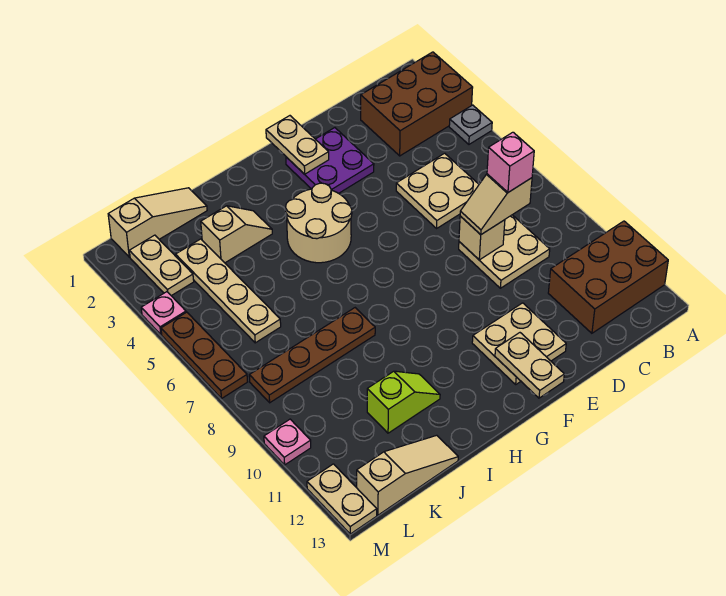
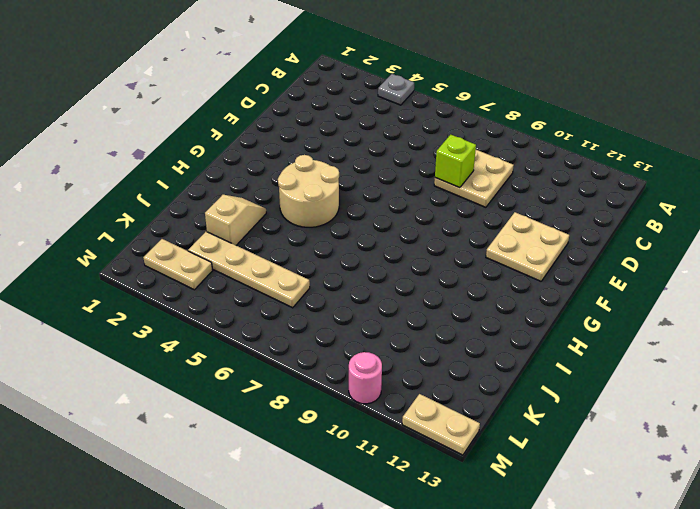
lime 1x1 brick [435,135,476,188] -> tan 1x1 brick [459,216,505,260]
pink 1x1 round brick [349,352,382,404] -> pink 1x1 plate [264,419,311,465]
none -> brown 2x3 brick [361,52,473,156]
none -> brown 2x3 brick [548,221,668,333]
none -> tan 2x2 plate [396,153,479,228]

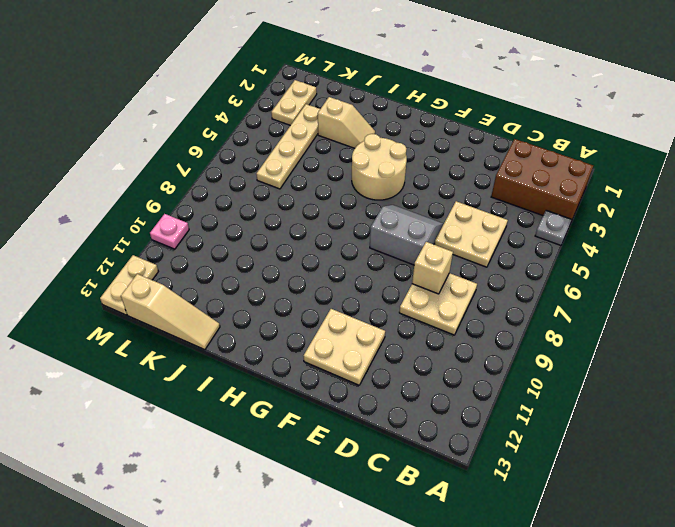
grey 2x2 slope [370,205,443,265] -> none
none -> brown 2x3 brick [548,221,668,333]
none -> purple 2x2 plate [286,128,374,193]
none -> brown 1x4 plate [249,308,375,403]

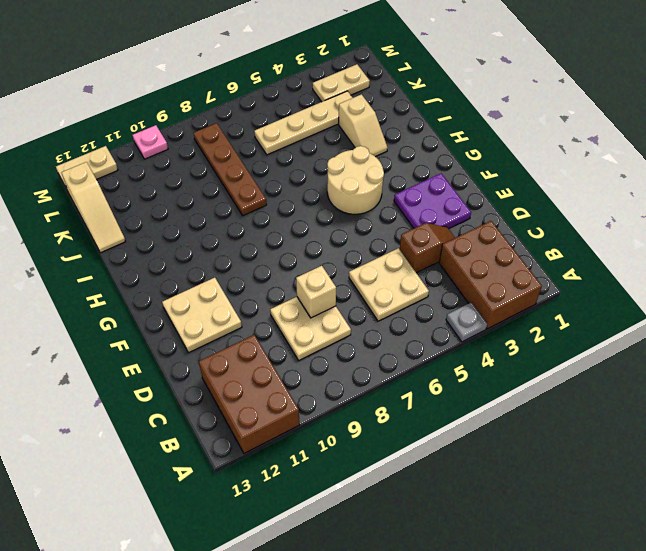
brown 1x2 slope [400,223,455,273] -> none
none -> lime 1x2 slope [367,371,440,433]
none -> tan 1x3 slope [108,188,207,257]
none -> pink 1x1 plate [141,292,186,335]

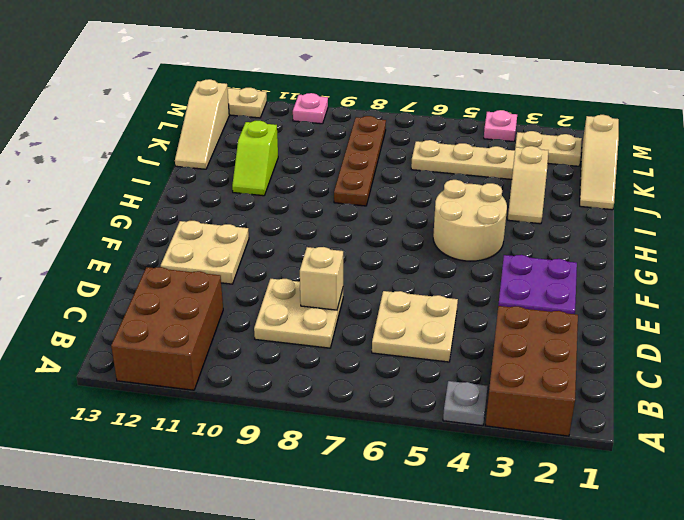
none -> brown 1x3 plate [161,312,247,399]
none -> tan 1x2 plate [266,116,329,174]
none -> tan 1x2 plate [495,333,564,398]

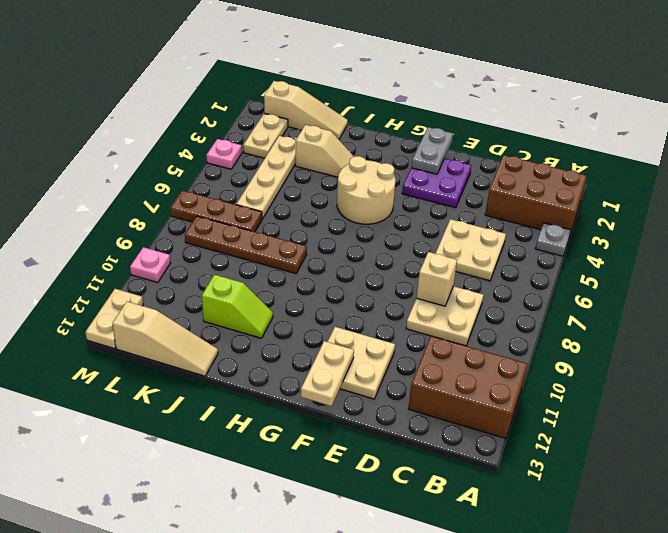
grey 1x2 plate [411,127,453,174] -> tan 1x2 plate [266,116,329,174]
brown 1x3 plate [170,190,262,232] -> brown 1x3 plate turned to [161,312,247,399]
none -> tan 1x2 slope [460,174,532,235]
none -> pink 1x1 brick [487,132,534,192]

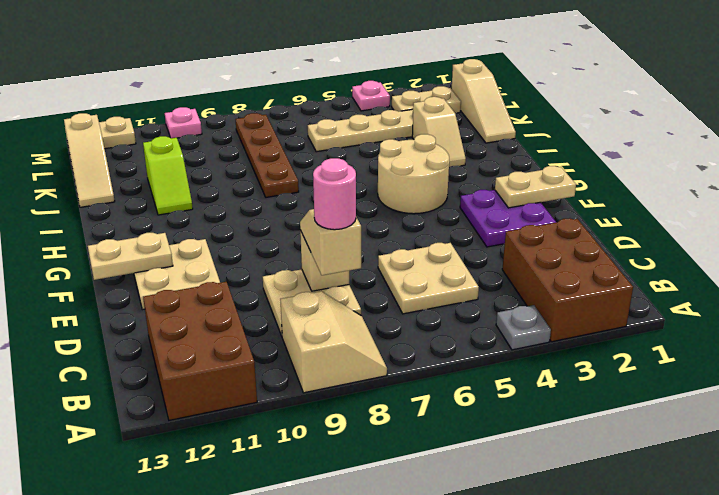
tan 2x2 slope [280,291,387,393] -> none
pink 1x1 round brick [313,158,356,230] -> pink 1x1 brick [487,132,534,192]
none -> brown 1x3 plate [161,312,247,399]

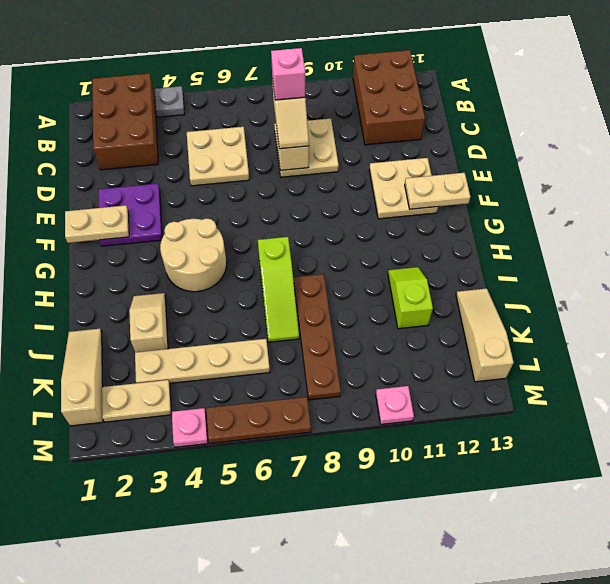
lime 1x3 slope [258,237,299,342] -> none
none -> tan 1x2 plate [307,464,377,534]

